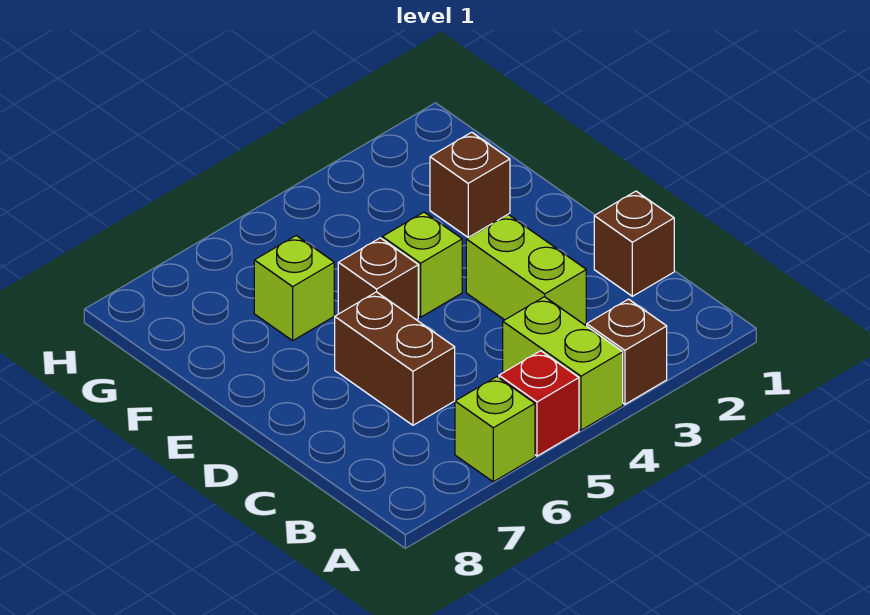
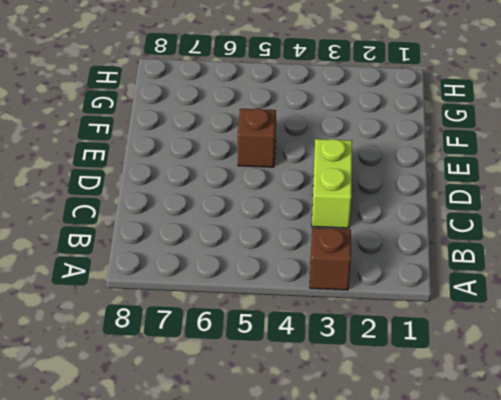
none -> lime 1x2 brick [503,297,623,430]
none -> red 1x1 brick [499,351,579,456]

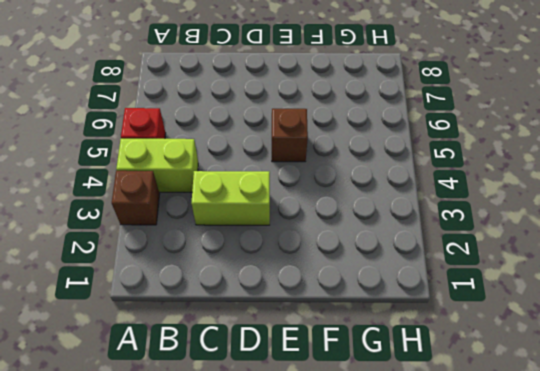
none -> lime 1x1 brick [455,377,535,482]
none -> brown 1x1 brick [594,191,674,296]

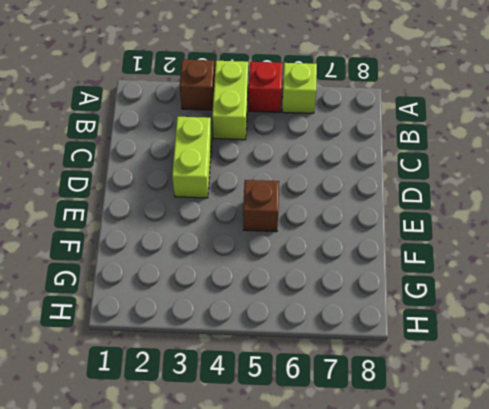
none -> brown 1x1 brick [594,191,674,296]
none -> brown 1x2 brick [335,292,455,425]

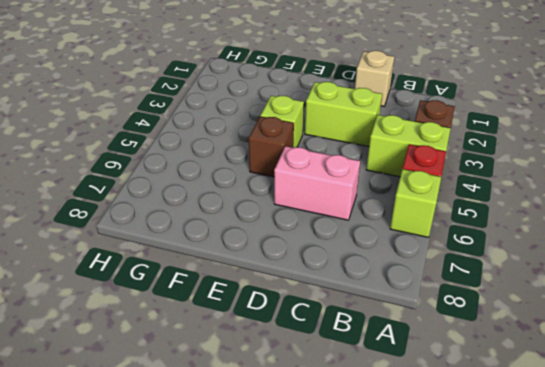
tan 1x1 brick [355,51,394,106] -> brown 1x1 brick [594,191,674,296]
pink 1x2 brick [274,146,360,220] -> brown 1x2 brick [335,292,455,425]
none -> brown 1x1 brick [430,132,510,237]
none -> lime 1x1 brick [254,236,334,341]

